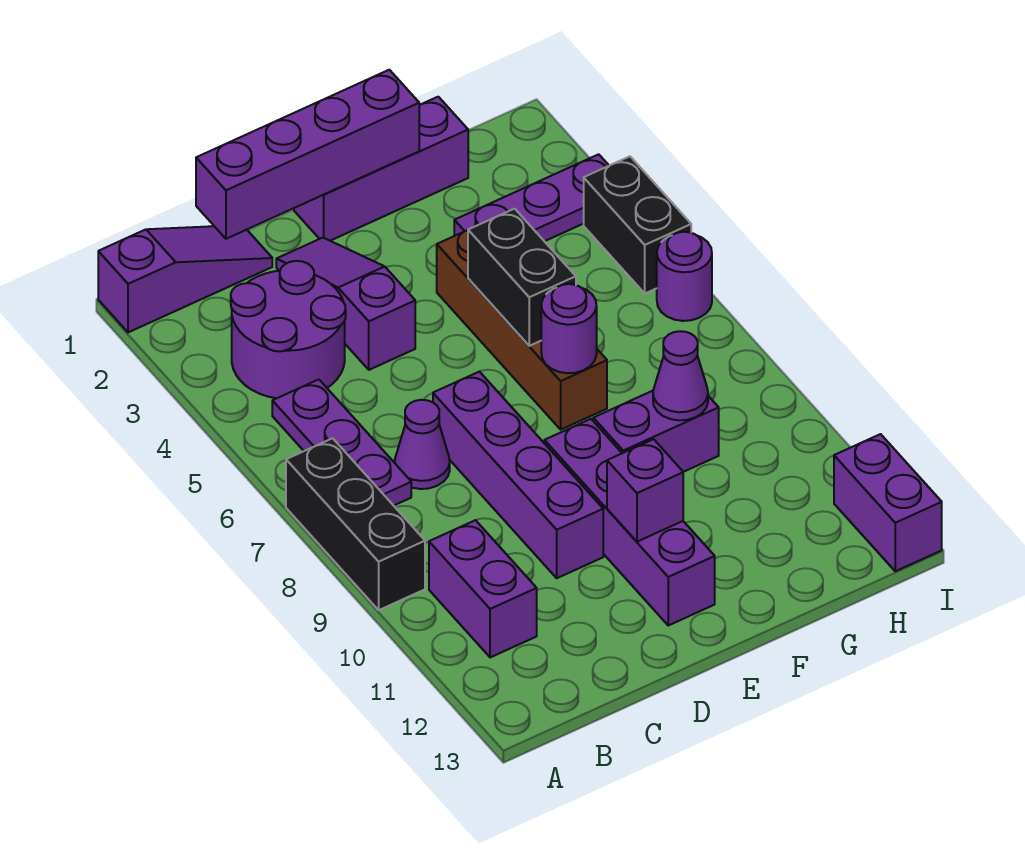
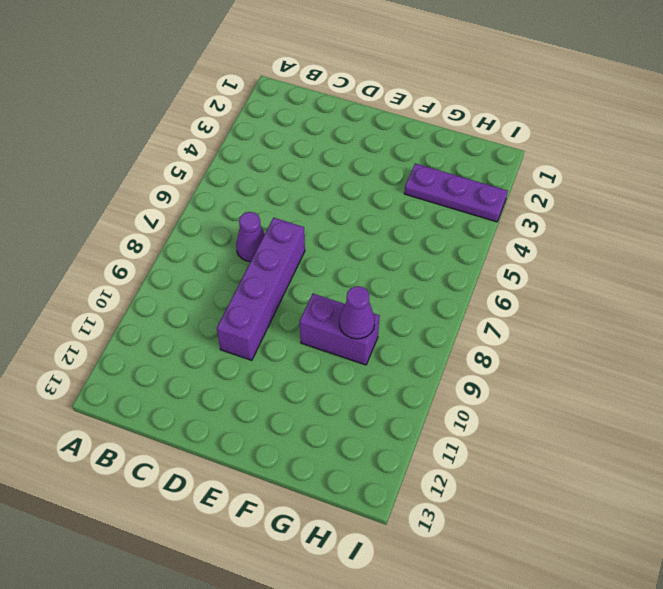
none -> purple 1x3 slope [98,226,272,332]
none -> black 1x3 brick [286,438,425,610]
none -> purple 2x2 round brick [231,261,346,398]

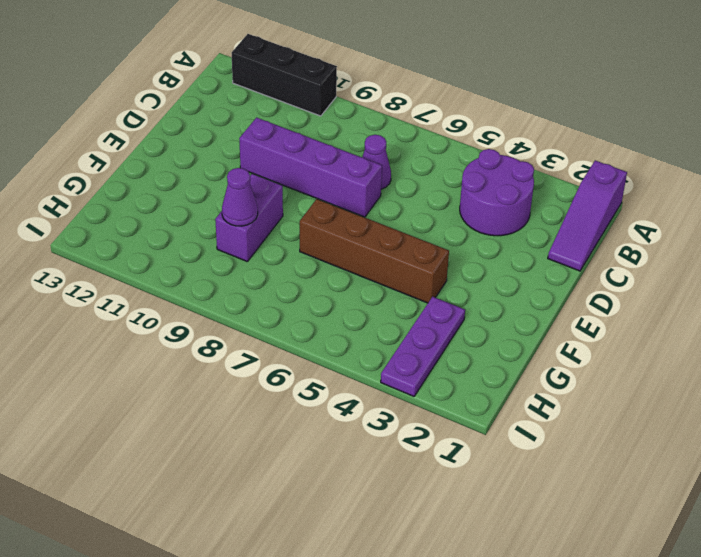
black 1x3 brick [231,34,337,116] -> black 1x3 brick moved to [286,438,425,610]
none -> purple 1x3 plate [272,379,411,506]
none -> purple 1x2 brick [429,520,537,658]
none -> purple 1x3 slope [276,238,415,370]

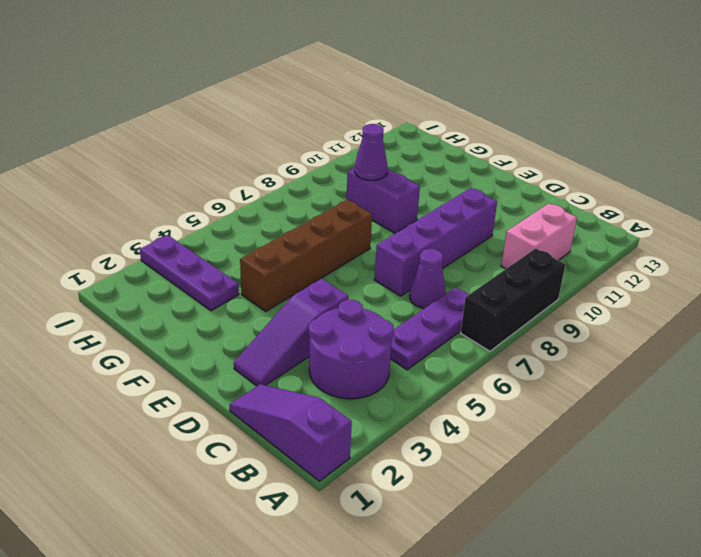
pink 1x2 brick [501,203,577,269] -> purple 1x2 brick [429,520,537,658]
none -> purple 1x3 brick [294,97,468,241]
none -> purple 1x4 brick [544,419,715,625]
none -> black 1x2 brick [584,156,691,293]

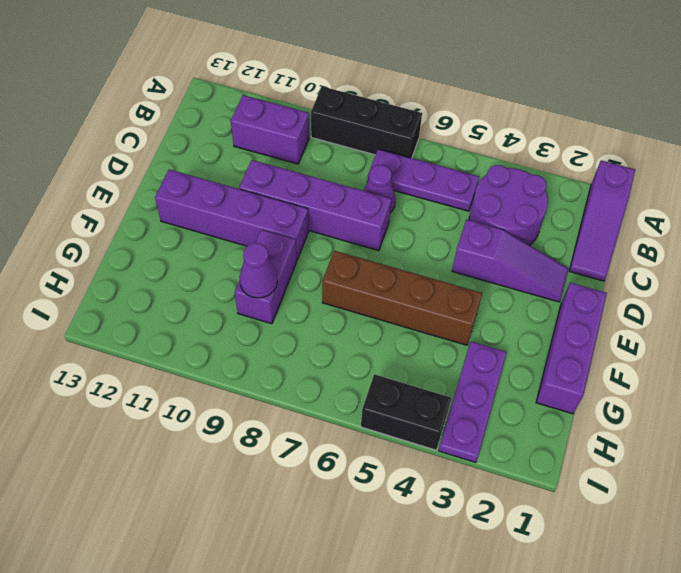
none -> purple 1x1 round brick [657,232,712,321]
none -> purple 1x2 brick [834,434,942,571]
none -> purple 1x4 brick [196,70,419,239]

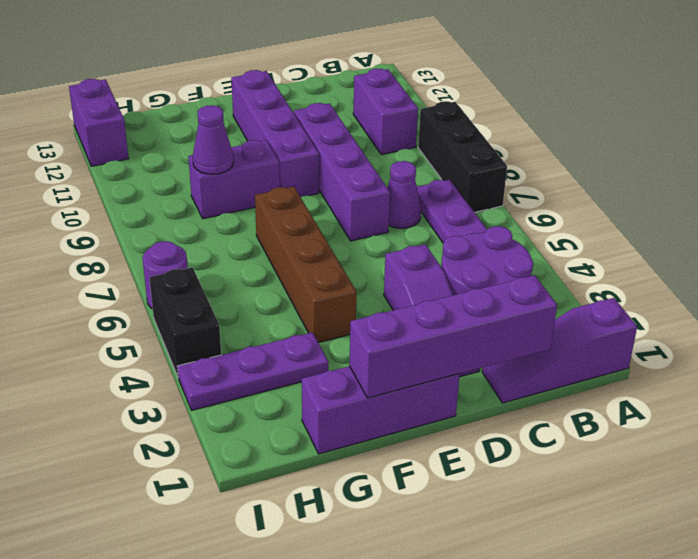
none -> purple 1x1 brick [607,439,683,542]
none -> black 1x2 brick [468,209,576,346]
none -> purple 1x1 round brick [541,284,597,373]

